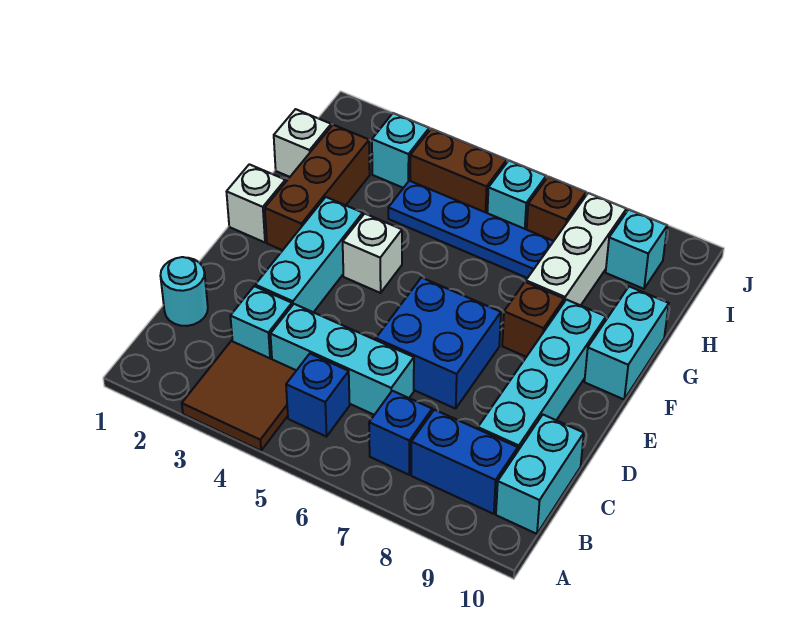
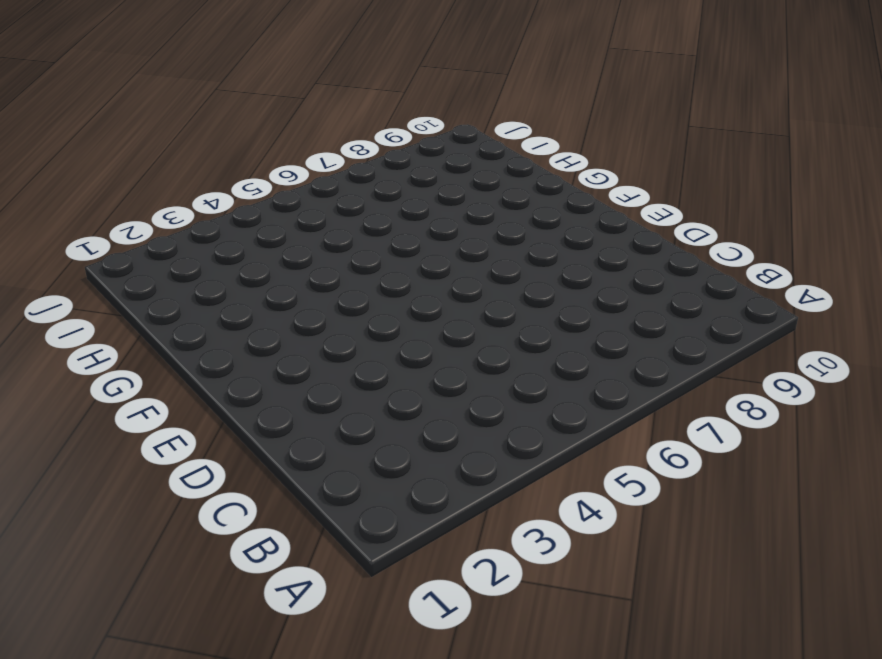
none -> brown 2x2 tile [182,341,296,451]
none -> blue 1x1 brick [286,354,350,437]
none -> blue 1x1 brick [369,391,432,475]

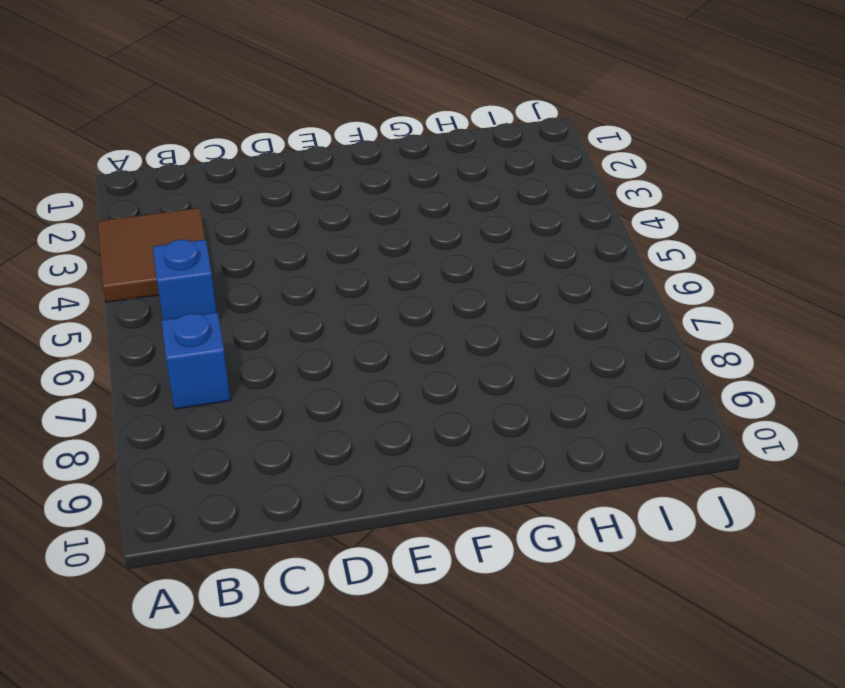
none -> blue 1x2 brick [411,410,518,514]
none -> cyan 1x2 brick [496,415,584,534]
none -> cyan 1x1 round brick [160,257,208,326]

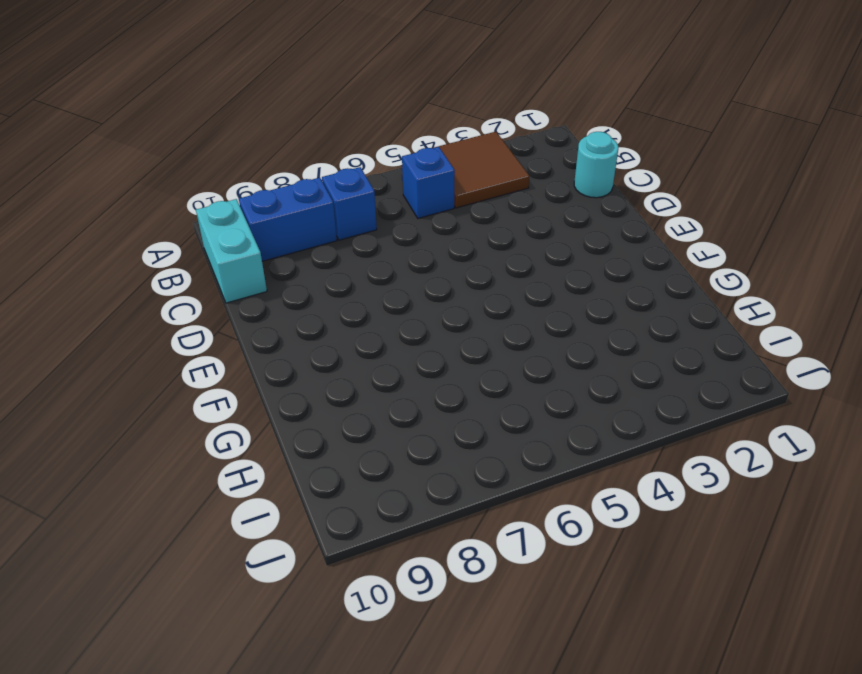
none -> cyan 1x1 brick [230,286,292,359]
none -> cyan 1x3 brick [270,304,414,415]
none -> cyan 1x4 brick [478,300,606,450]

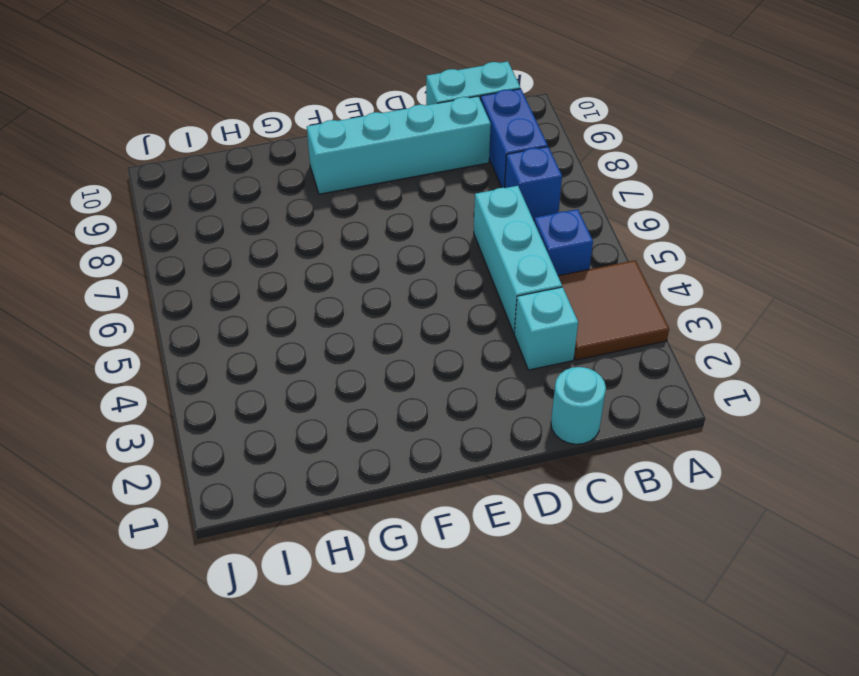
none -> cyan 1x3 brick [255,197,363,312]
none -> blue 2x2 brick [376,277,501,409]
none -> white 1x1 brick [226,164,285,242]

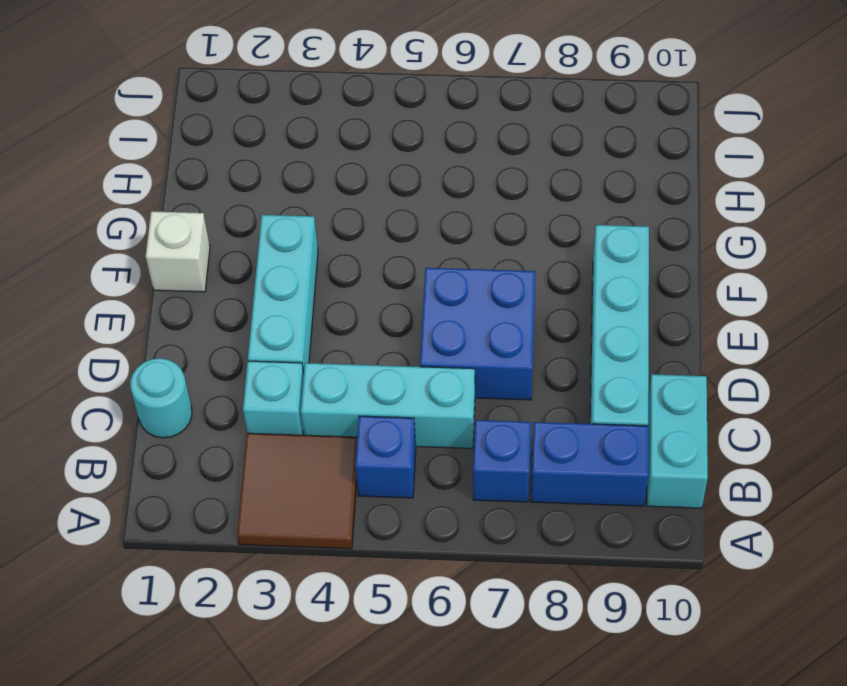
none -> brown 1x3 brick [265,125,370,250]
none -> white 1x1 brick [343,214,402,293]
none -> brown 1x1 brick [502,282,564,357]

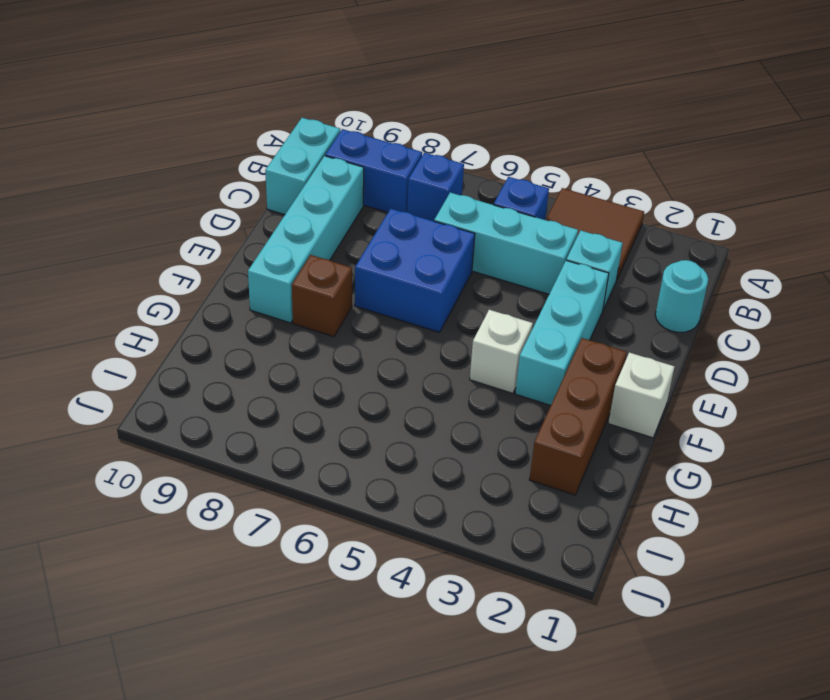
none -> cyan 1x2 brick [585,286,669,399]
none -> white 1x3 brick [526,193,626,305]
none -> white 1x1 brick [274,109,331,177]

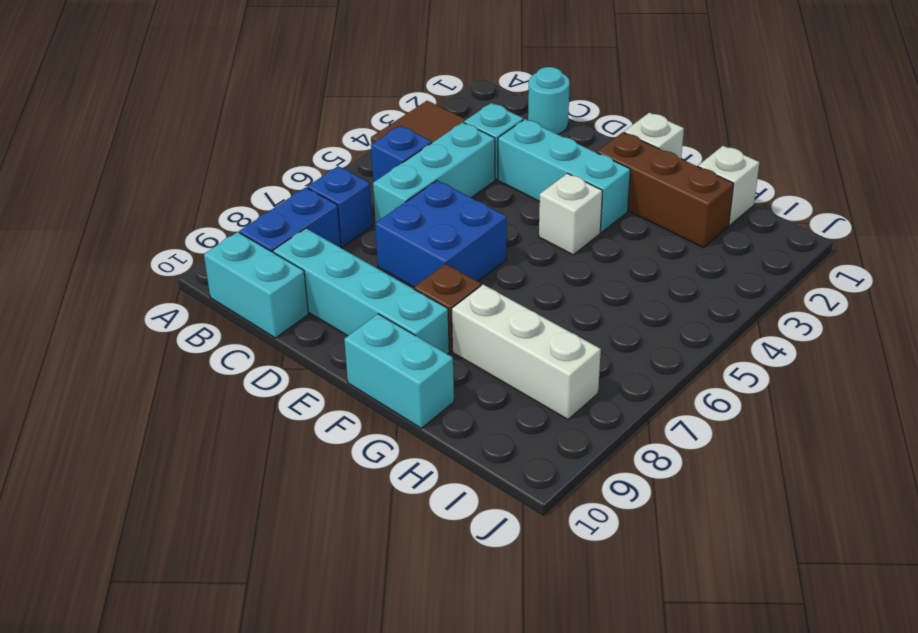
none -> blue 1x4 plate [388,181,554,278]
none -> cyan 1x1 brick [372,113,429,188]
none -> brown 1x2 brick [410,129,507,213]

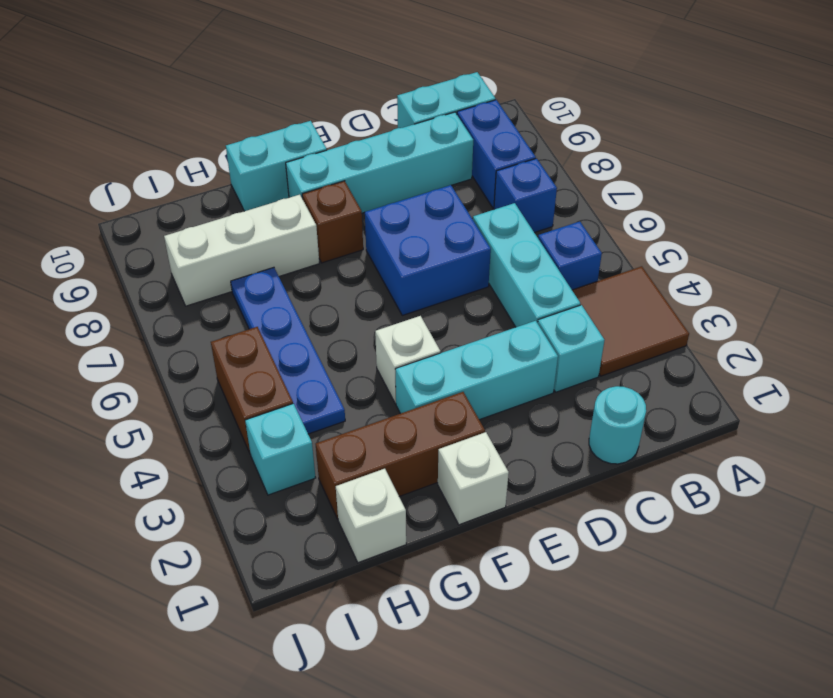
none -> cyan 1x1 brick [487,161,546,230]
none -> brown 1x1 brick [527,177,586,241]
none -> cyan 1x1 brick [606,210,667,289]

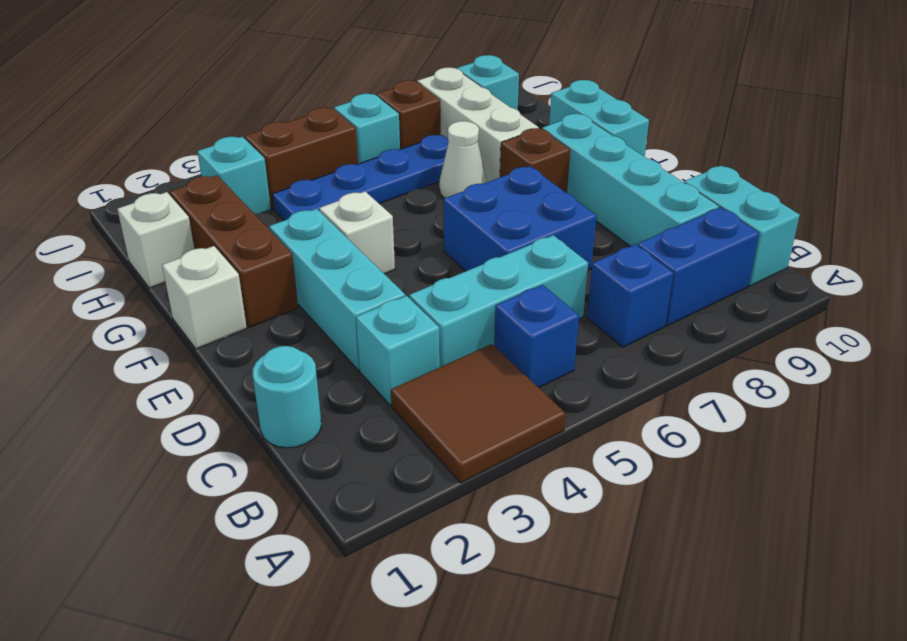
white 1x1 cone [439,121,487,198] -> none

